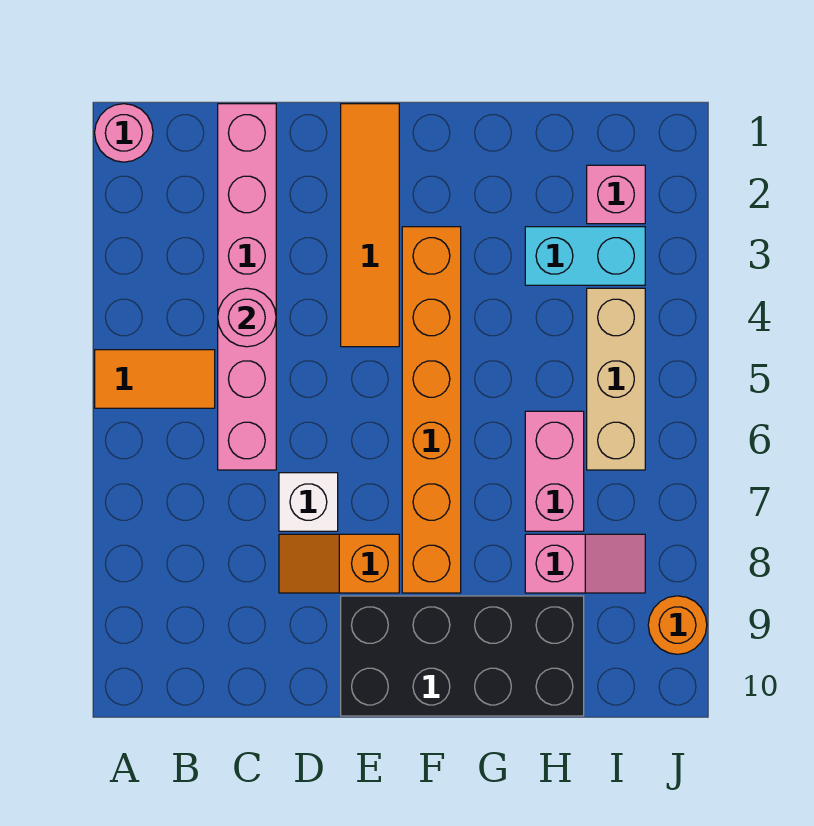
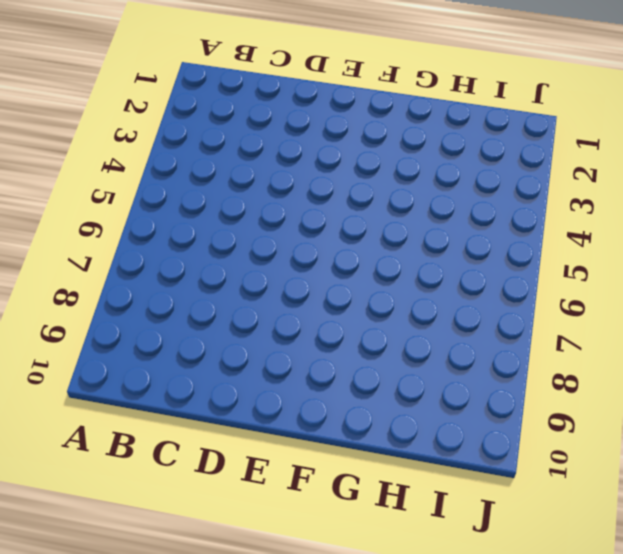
none -> pink 1x1 round brick [95,104,153,162]
none -> orange 1x2 tile [95,350,215,408]
none -> pink 1x6 brick [218,104,276,470]

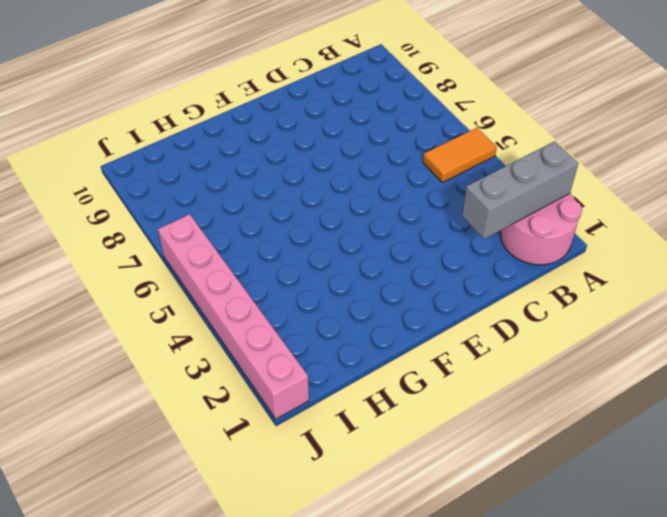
pink 2x2 round brick [500,194,582,265] -> pink 1x1 round brick [95,104,153,162]
grey 1x3 brick [462,141,578,239] -> none
pink 1x6 brick [158,214,309,419] -> pink 1x6 brick moved to [218,104,276,470]
none -> white 1x1 brick [279,473,338,531]
none -> orange 1x2 slope [279,534,399,593]
none -> orange 1x4 tile [341,104,399,347]

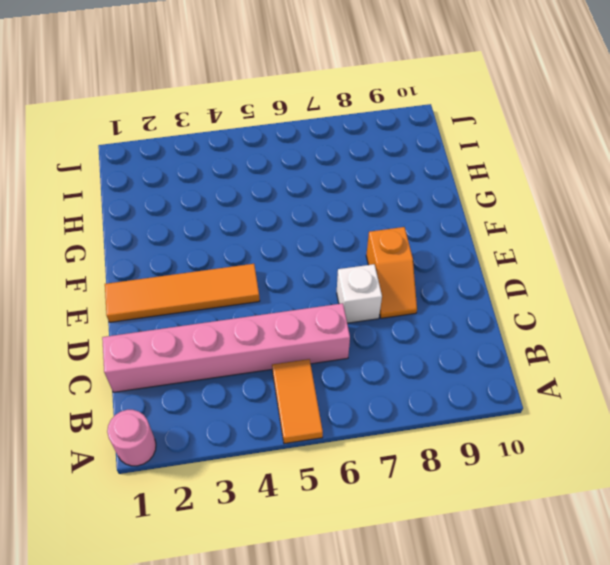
none -> black 2x4 brick [341,596,584,716]
none -> orange 1x6 brick [402,227,461,593]
none -> cyan 1x2 brick [525,227,645,285]

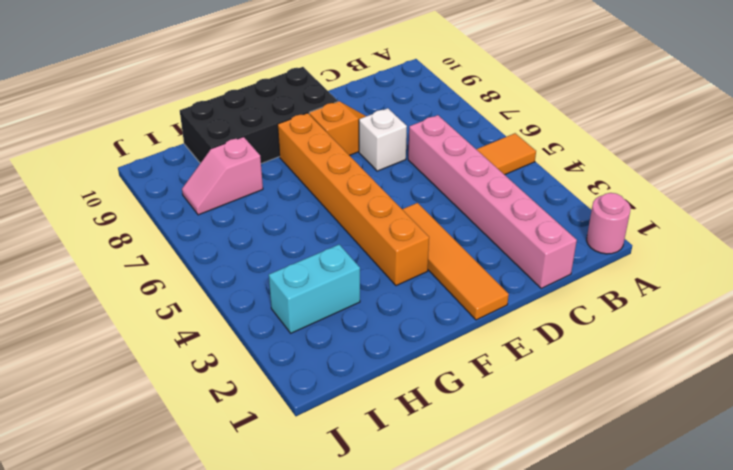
none -> pink 1x2 brick [525,411,584,531]
none -> pink 1x1 brick [587,165,645,224]
none -> tan 1x3 brick [587,288,645,470]

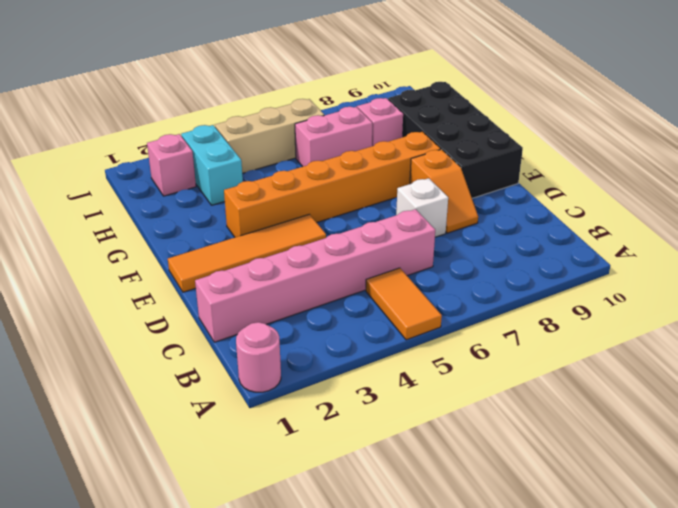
none -> orange 1x1 round brick [648,596,707,654]
none -> pink 1x1 round brick [218,288,276,347]

